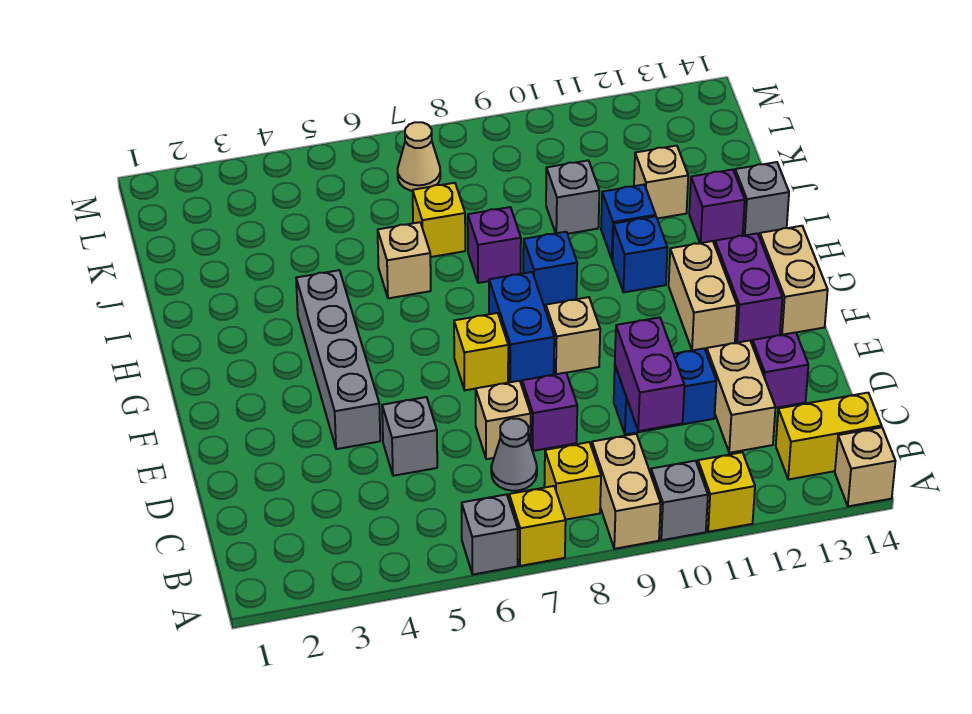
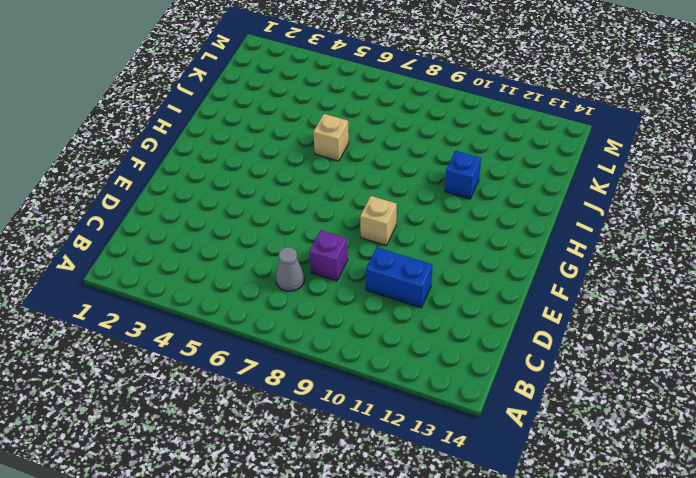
none -> grey 1x1 brick [462,494,518,574]
none -> yellow 1x1 brick [509,486,566,566]
none -> tan 1x2 brick [592,434,661,549]
none -> grey 1x1 brick [651,461,708,540]

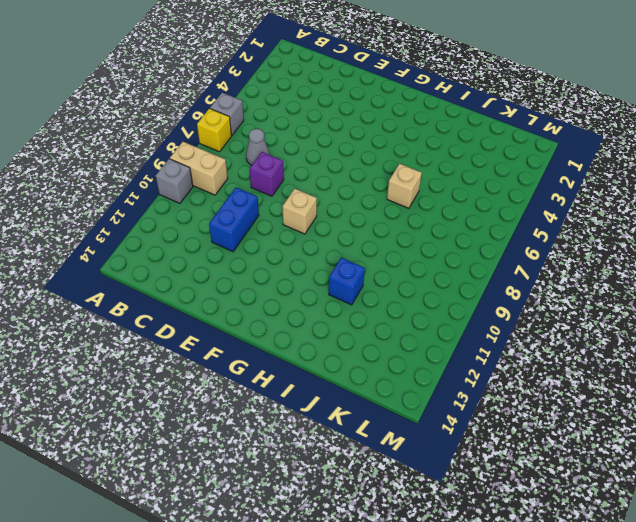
none -> yellow 1x1 brick [698,452,755,532]
none -> tan 1x1 brick [835,427,895,506]
none -> yellow 1x1 brick [544,442,601,520]
none -> yellow 1x2 brick [776,393,881,480]

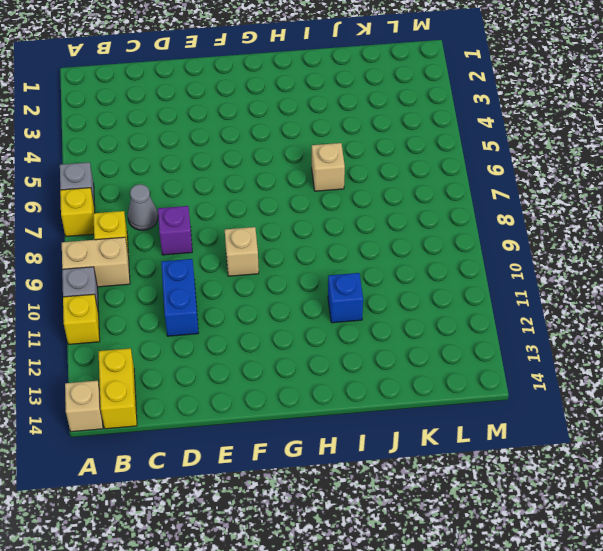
none -> tan 1x2 brick [707,340,775,453]
none -> grey 1x1 brick [382,397,437,476]
none -> tan 1x1 brick [476,381,531,459]
none -> purple 1x1 brick [752,332,808,408]

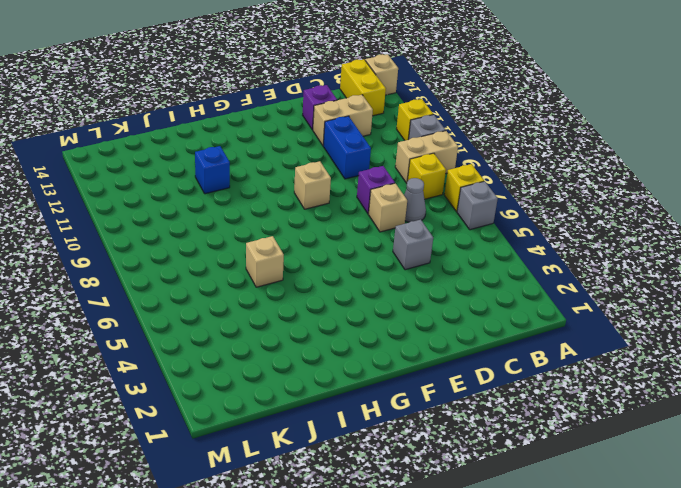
none -> grey 1x4 brick [296,270,380,449]
none -> yellow 1x1 brick [454,313,508,390]
none -> blue 1x2 brick [489,272,554,382]
none -> tan 1x2 brick [669,241,737,350]

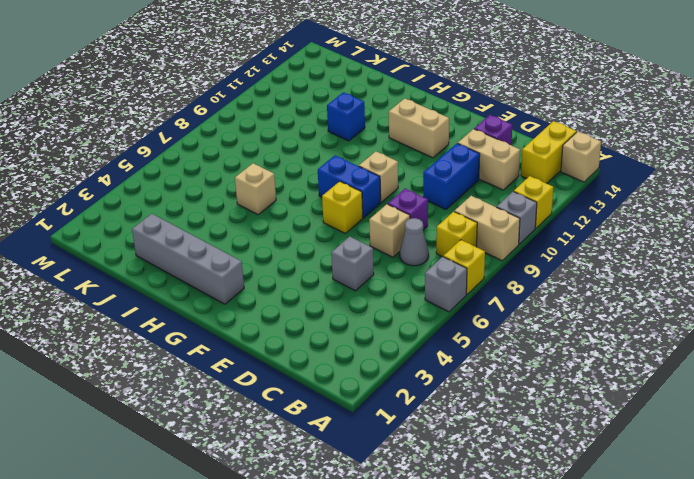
grey 1x4 brick [132,214,244,304] -> grey 1x4 brick moved to [296,270,380,449]
none -> purple 1x2 brick [715,233,782,343]
none -> tan 1x2 brick [760,226,828,335]
none -> blue 1x1 brick [523,232,577,306]
none -> blue 1x1 brick [612,216,667,292]

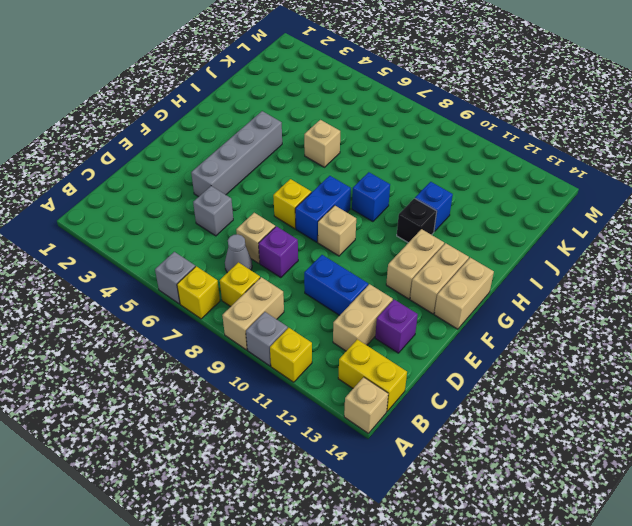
tan 1x2 brick [410,243,469,314] -> purple 1x2 brick [715,233,782,343]
black 1x1 brick [397,198,437,243] -> blue 1x1 brick [612,216,667,292]
none -> purple 1x1 brick [468,207,521,283]
none -> purple 1x1 brick [689,170,745,243]
none -> grey 1x1 brick [735,162,789,236]
none -> yellow 1x1 brick [413,183,465,257]

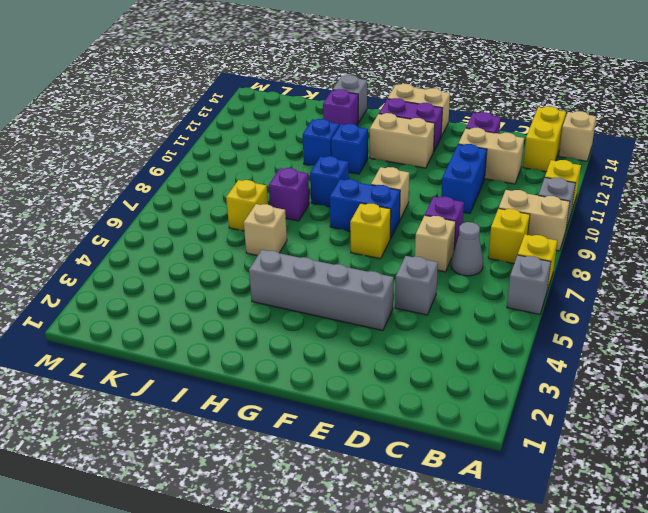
none -> grey 1x1 brick [546,160,599,234]
none -> tan 1x1 brick [634,146,688,218]
none -> tan 1x1 cone [398,122,440,191]
none -> purple 1x2 brick [615,317,684,431]

